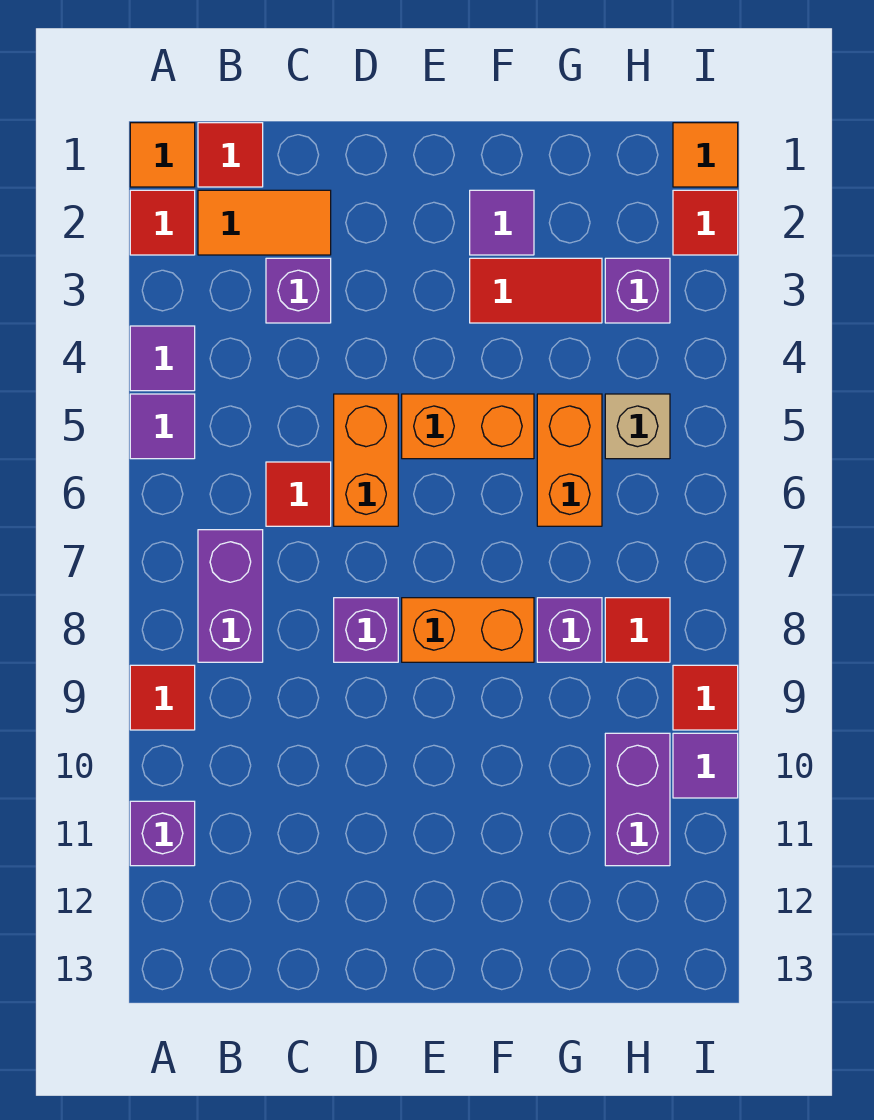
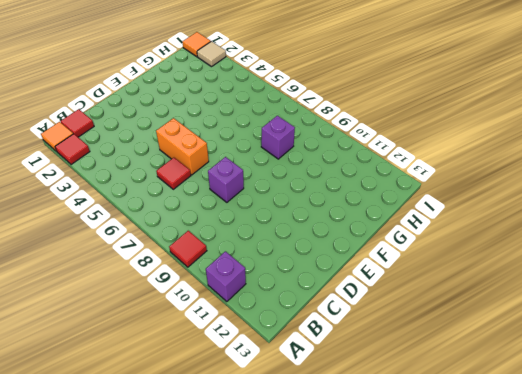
tan 1x1 tile [197,41,226,67] -> red 1x1 tile [673,190,738,255]
none -> purple 1x1 tile [130,326,195,391]
none -> purple 1x1 tile [130,394,195,459]
none -> orange 1x2 tile [198,190,331,255]

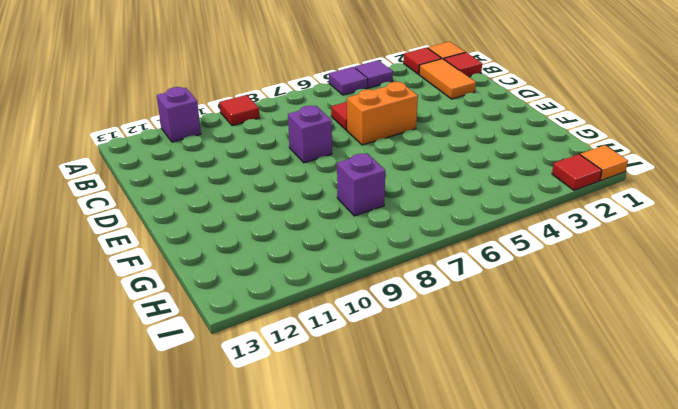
none -> purple 1x2 brick [198,530,263,662]
none -> purple 1x1 brick [266,258,331,323]
none -> orange 1x2 brick [402,394,534,459]

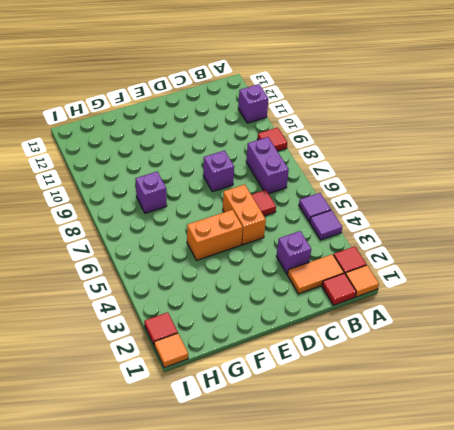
none -> orange 1x2 brick [402,598,534,662]
none -> purple 1x1 tile [470,190,534,255]
none -> red 1x2 tile [470,258,602,323]

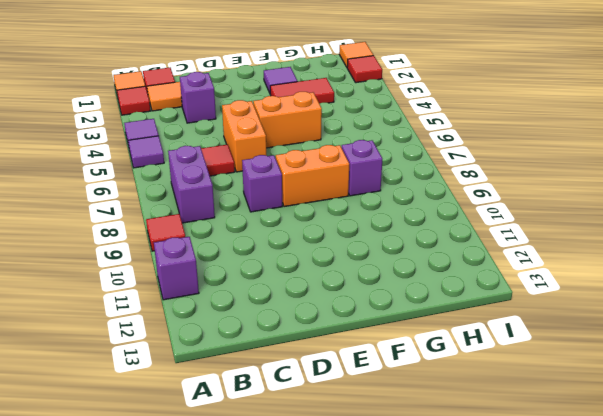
none -> orange 1x2 brick [537,394,602,526]
none -> purple 1x1 brick [605,258,670,323]
none -> tan 1x1 brick [605,394,670,459]

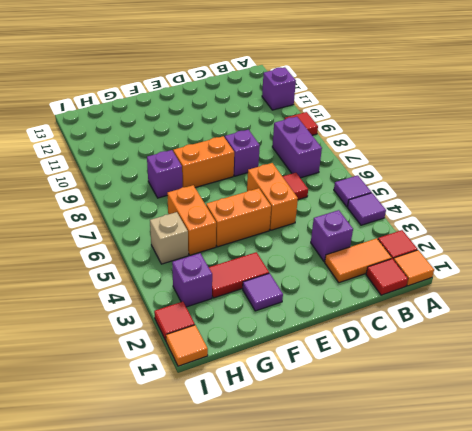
none -> red 1x1 tile [605,598,670,662]
none -> purple 1x2 brick [605,733,670,866]
none -> red 1x1 tile [673,665,738,730]

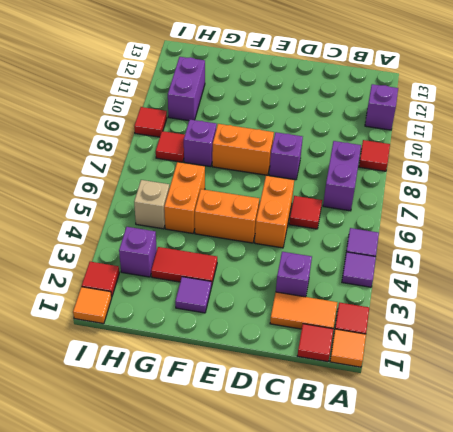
none -> purple 1x1 tile [673,733,738,798]

